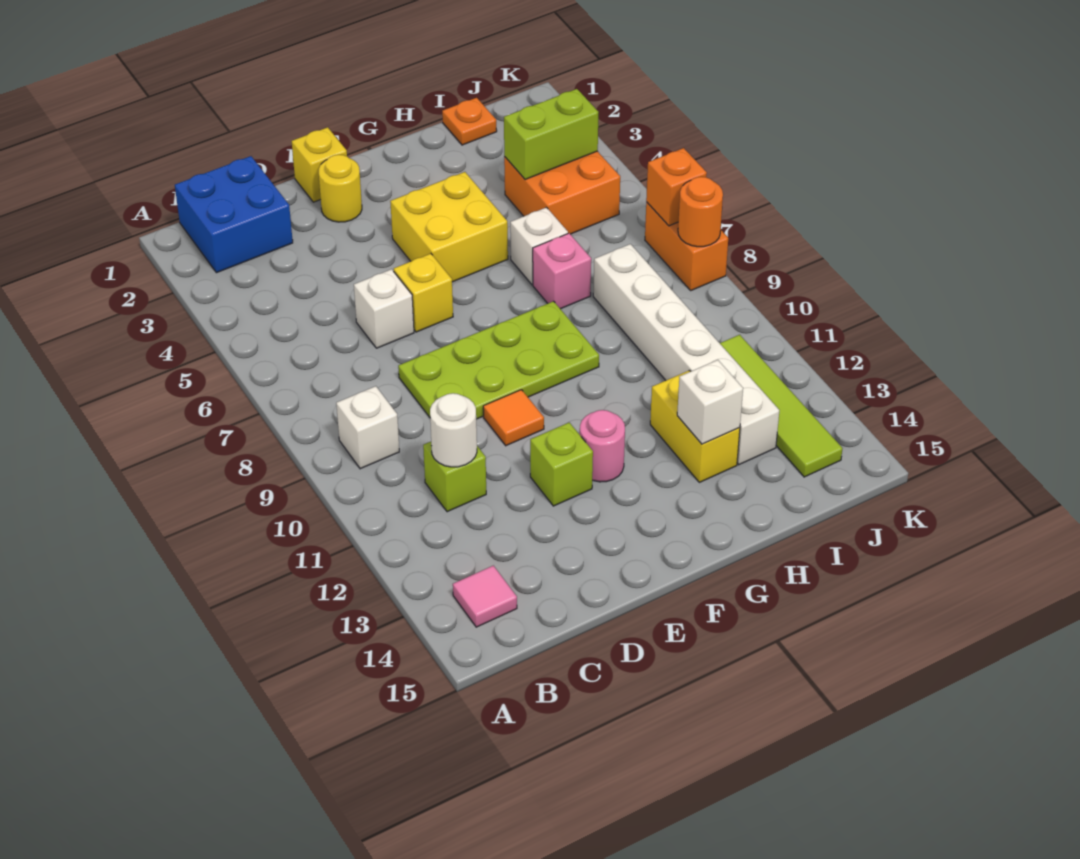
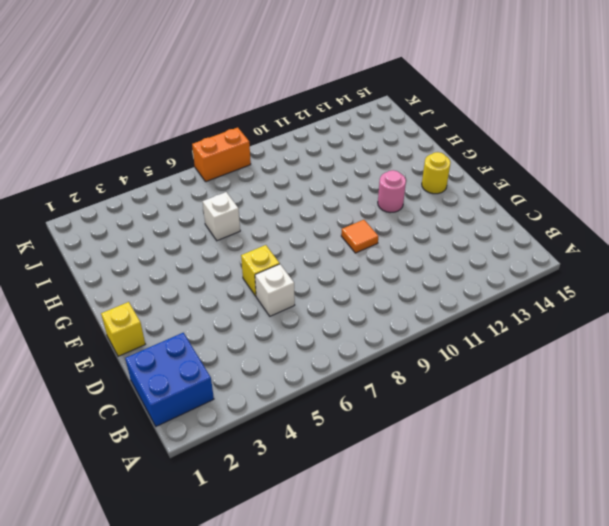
yellow 1x1 round brick [422,152,451,194] -> yellow 1x1 round brick moved to [319,155,362,222]
none -> white 1x1 brick [336,386,399,469]
none -> pink 1x1 tile [453,566,517,627]
none -> lime 1x1 brick [423,442,486,512]

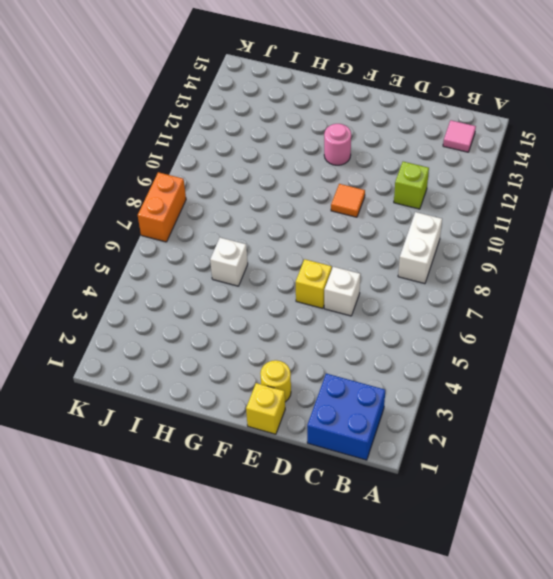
white 1x2 brick [398,212,442,284] -> white 1x1 brick [336,386,399,469]
none -> lime 2x4 plate [398,301,599,419]
none -> lime 1x1 brick [530,423,593,506]
none -> yellow 2x2 brick [390,172,508,282]

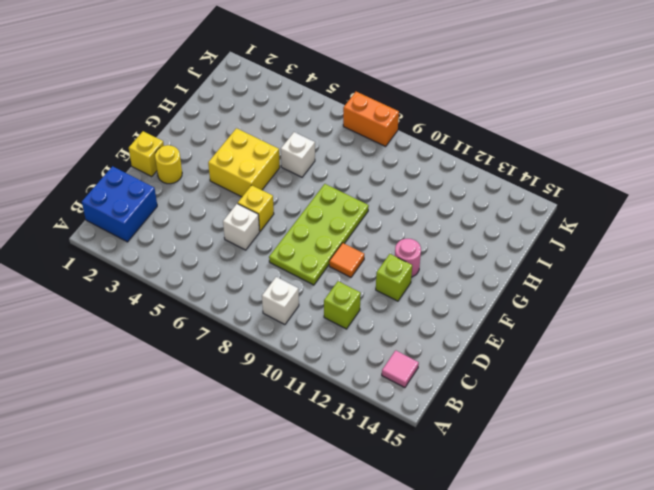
none -> pink 1x1 brick [533,233,591,309]
none -> yellow 1x2 brick [650,370,740,482]
none -> orange 1x1 plate [442,98,497,145]

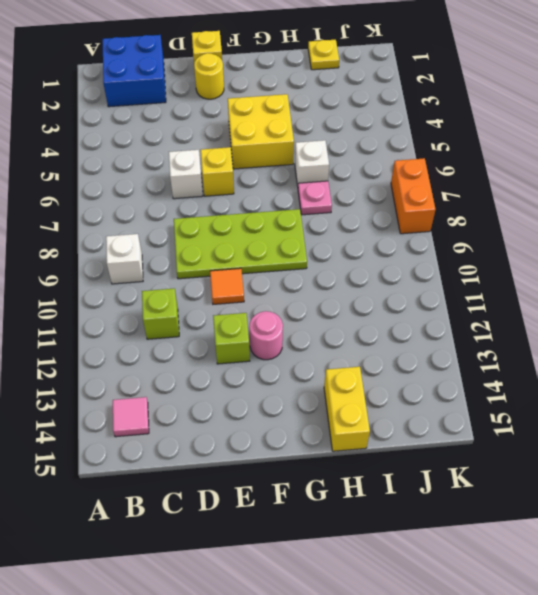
pink 1x1 plate [298,181,332,215] -> pink 1x1 brick [533,233,591,309]
yellow 1x2 brick [324,367,370,451] -> yellow 1x2 brick moved to [650,370,740,482]
yellow 1x1 plate [308,40,339,70] -> orange 1x1 plate [442,98,497,145]
none -> orange 2x2 brick [504,151,620,234]
none -> white 1x6 brick [593,244,779,465]
none -> lime 1x4 tile [720,335,843,477]

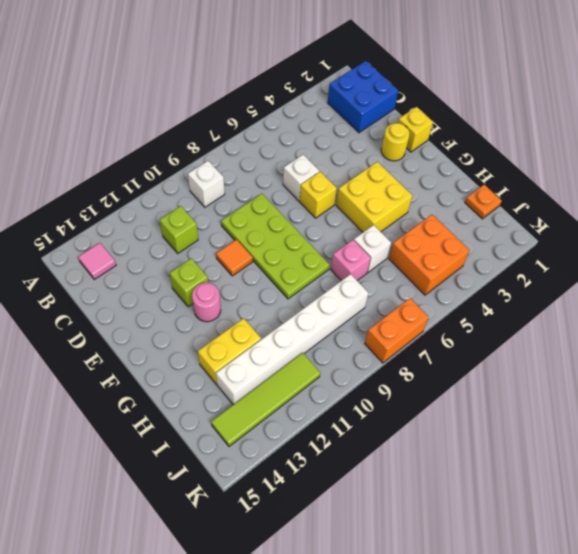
none -> white 1x1 round brick [430,393,477,467]
none -> white 1x1 brick [677,360,743,444]
none -> lime 1x2 brick [504,89,598,180]

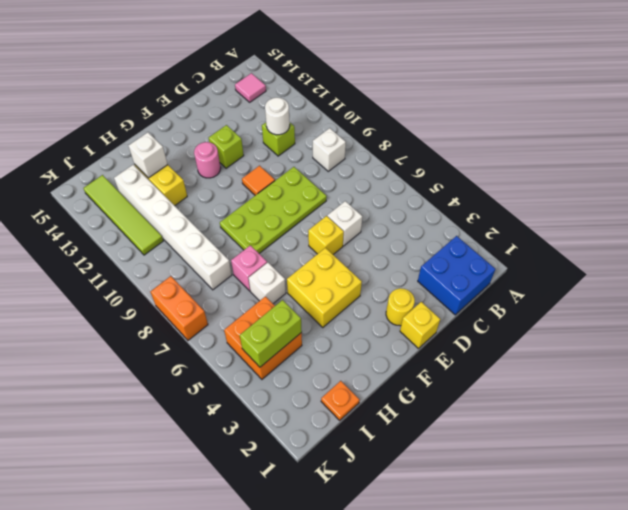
none -> orange 1x1 brick [646,148,707,226]
none -> orange 1x1 round brick [678,177,723,247]

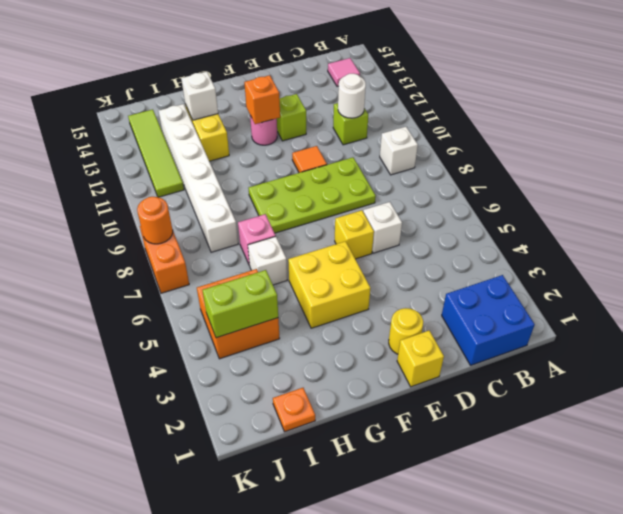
orange 1x1 brick [244,75,280,124] -> orange 1x1 brick moved to [646,148,707,226]

